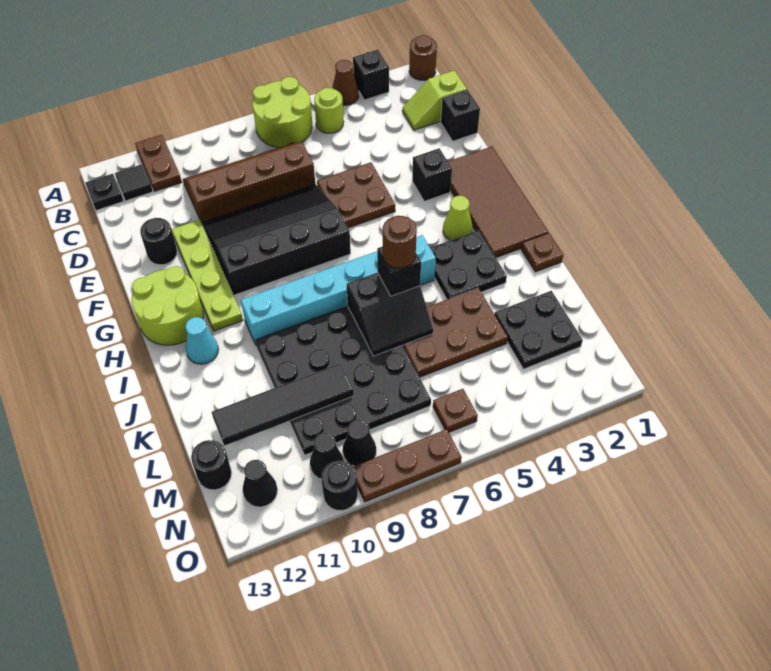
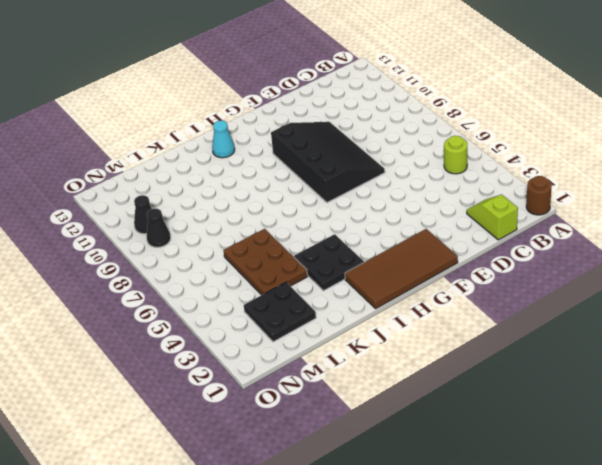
none -> black 1x1 brick [353,50,389,100]
none -> brown 1x1 cone [332,60,359,105]
none -> lime 2x2 round brick [252,77,312,147]
none -> brown 1x2 plate [135,135,182,191]

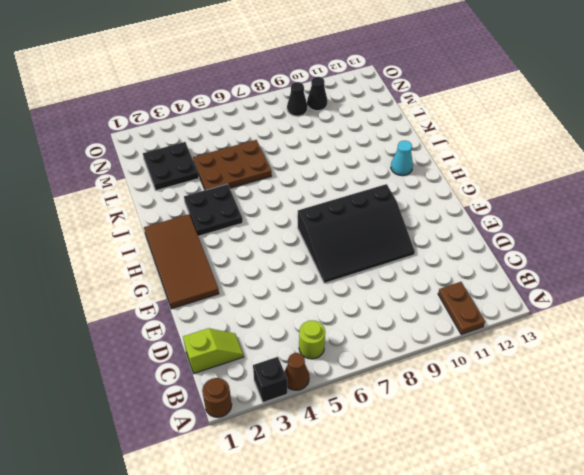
none -> lime 2x2 round brick [252,77,312,147]
none -> black 1x1 tile [115,164,153,201]
none -> black 1x1 plate [85,174,124,210]
none -> brown 2x4 slope [183,143,315,223]

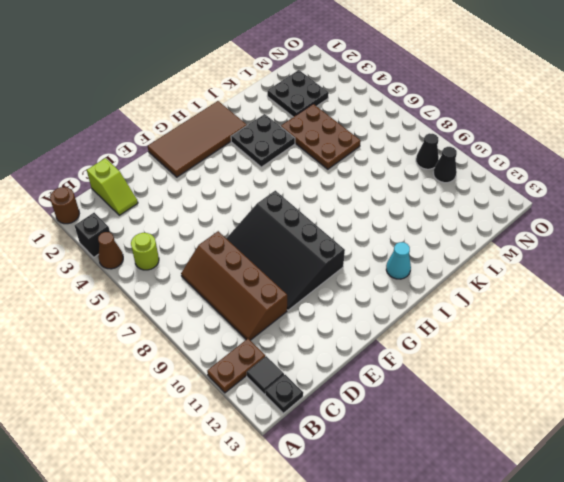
none -> lime 2x2 round brick [252,77,312,147]
none -> black 1x1 brick [441,90,480,141]
none -> brown 2x2 plate [317,162,395,228]
none -> lime 1x4 plate [172,220,243,331]

